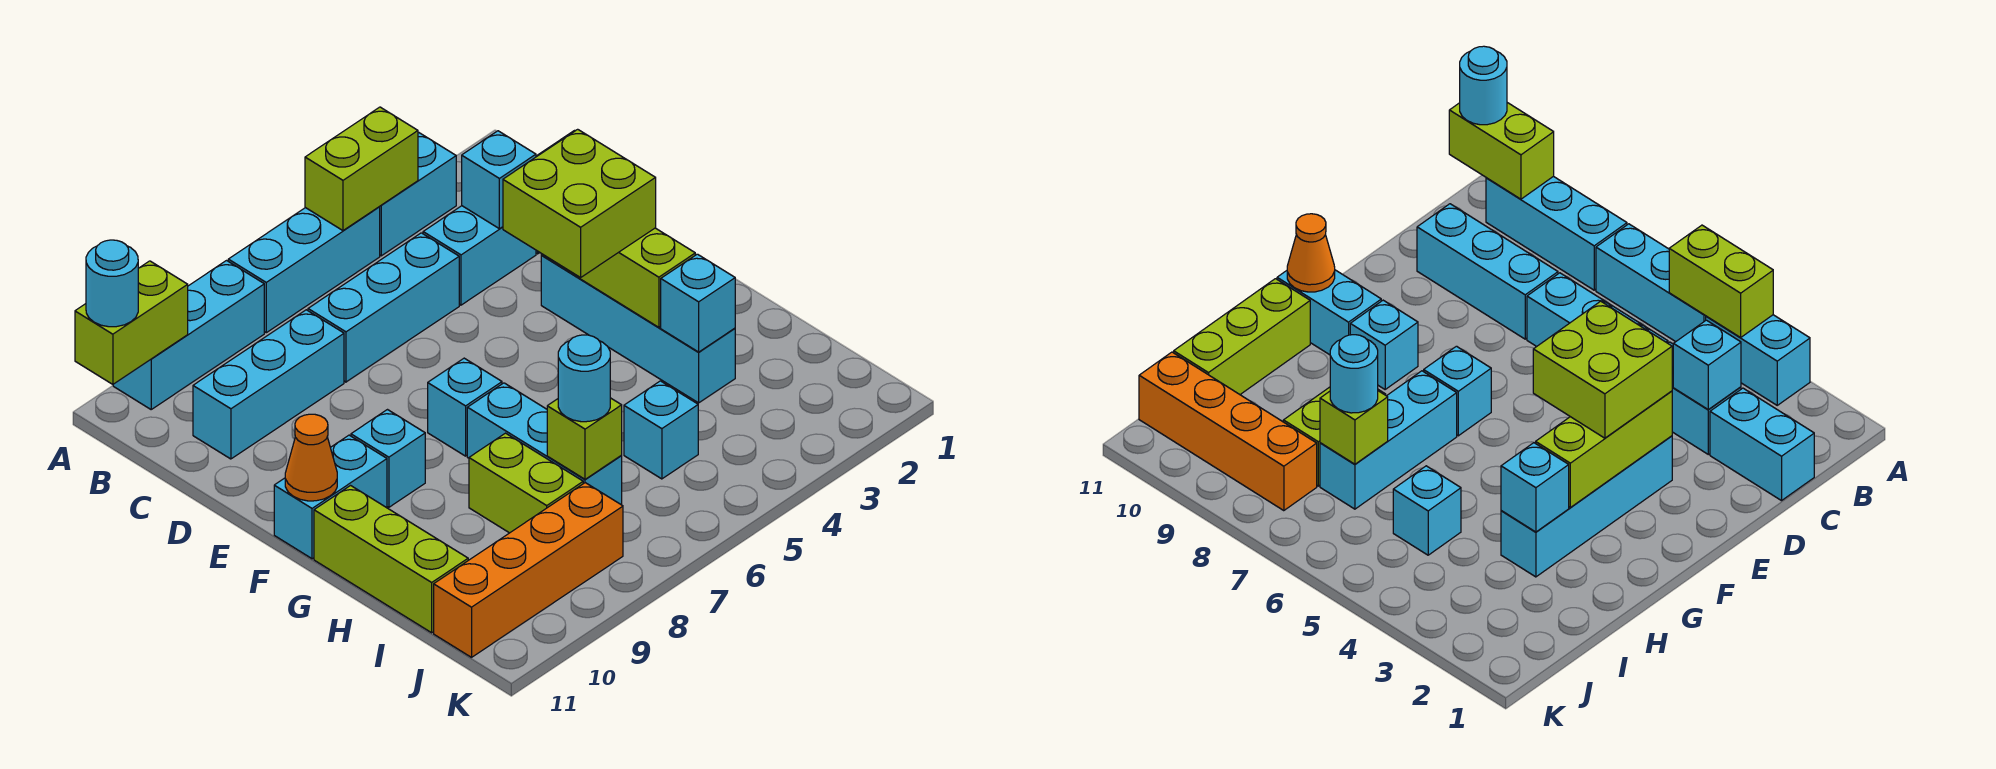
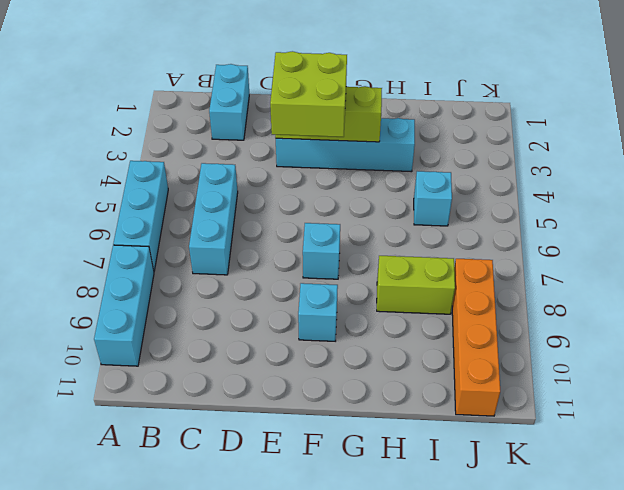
none -> cyan 1x2 brick [379,132,456,256]
none -> cyan 1x2 brick [423,206,536,305]
none -> cyan 1x3 brick [193,310,344,459]

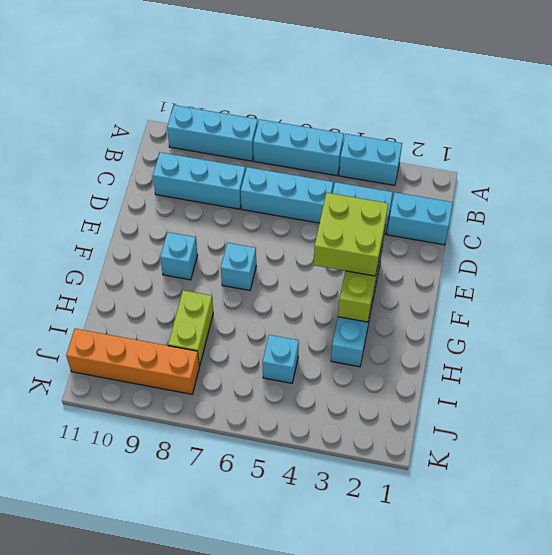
none -> cyan 1x2 brick [274,435,387,559]
none -> cyan 1x3 brick [467,383,622,505]
none -> lime 1x3 brick [314,486,468,633]

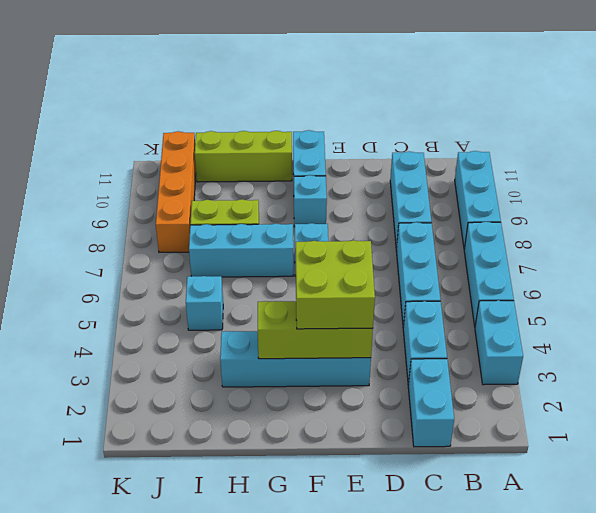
none -> lime 1x2 brick [305,107,418,230]
none -> lime 1x2 brick [75,261,188,384]
none -> cyan 1x1 brick [462,131,536,229]

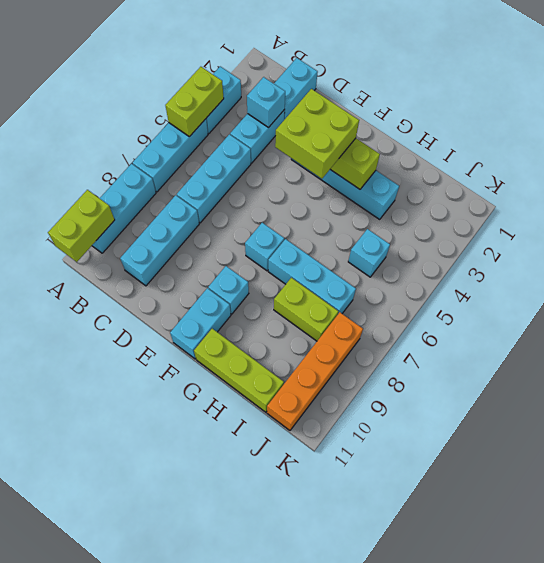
none -> orange 1x1 cone [285,414,337,501]
none -> cyan 1x1 brick [661,254,735,352]
none -> lime 1x1 brick [547,398,622,479]

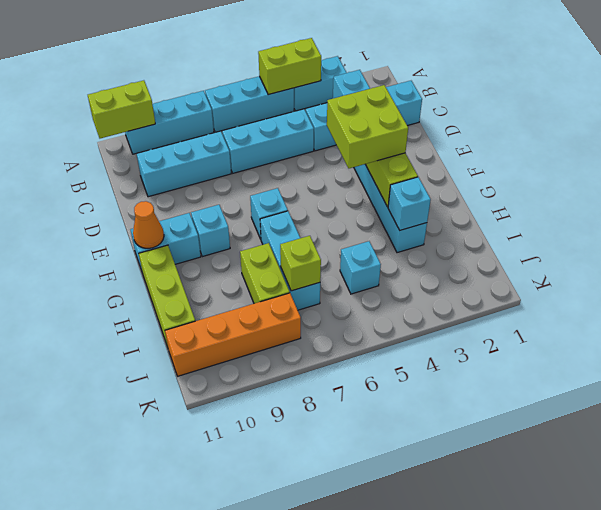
none -> cyan 1x1 round brick [86,240,138,327]
none -> cyan 1x1 round brick [558,335,610,422]

